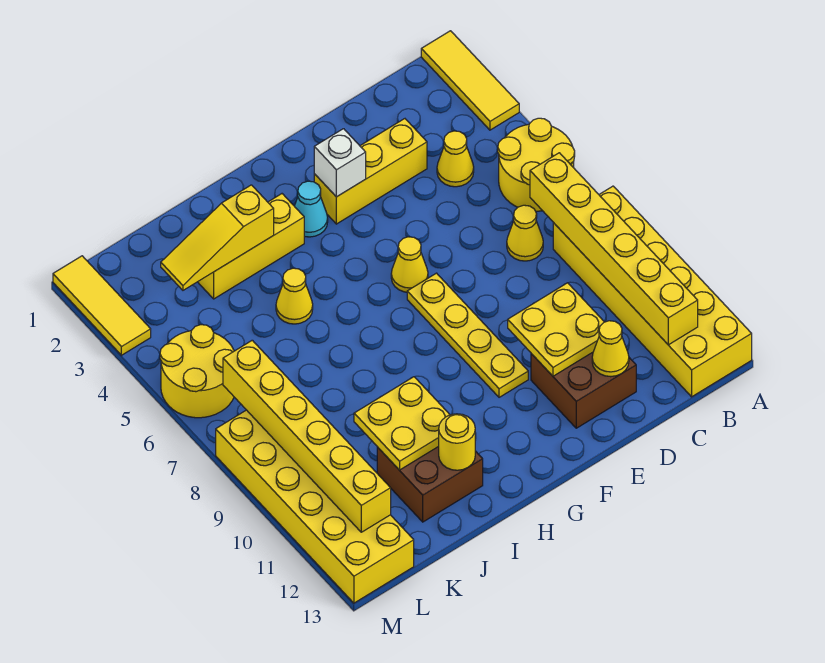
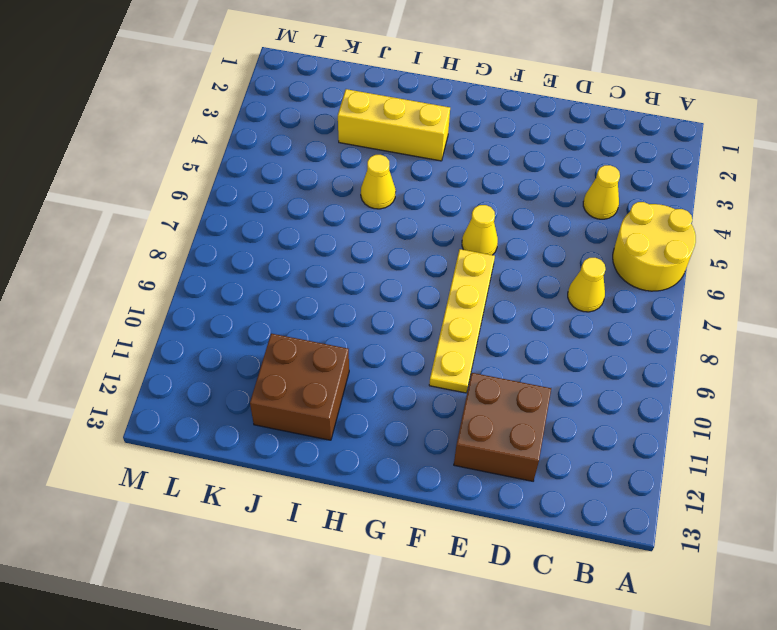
none -> yellow 1x3 tile [421,31,519,130]
none -> yellow 2x6 brick [553,186,752,397]
none -> yellow 1x3 brick [314,119,427,224]

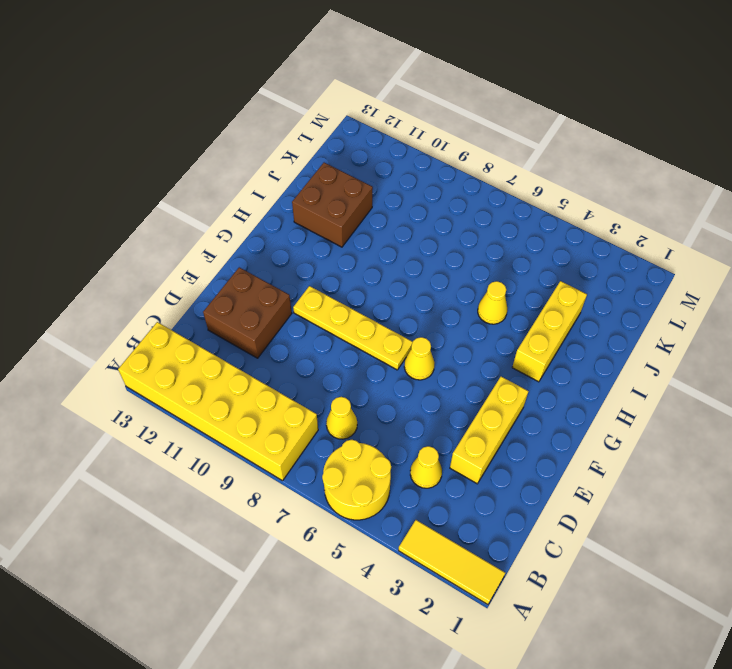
none -> cyan 1x1 cone [295,181,328,237]
none -> yellow 2x2 round brick [160,325,234,418]
none -> yellow 2x6 brick [216,410,414,603]

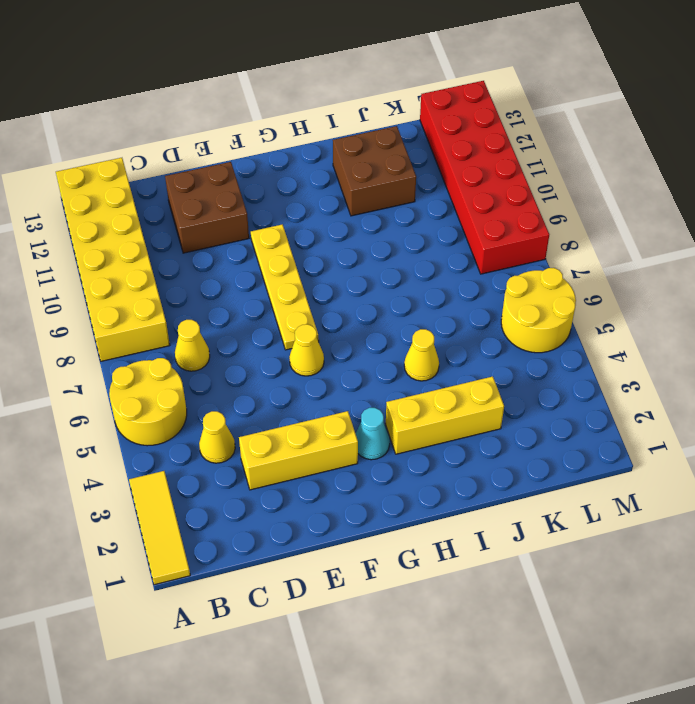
red 2x6 brick [420,81,549,274] -> yellow 2x6 brick [216,410,414,603]
none -> yellow 1x3 tile [53,256,151,355]
none -> yellow 1x6 brick [530,153,698,345]
none -> yellow 2x2 plate [508,283,604,376]

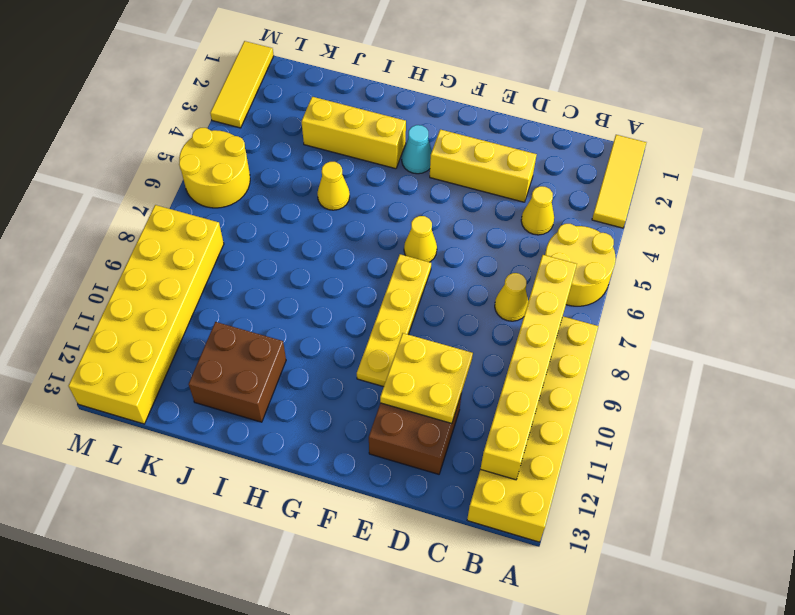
none -> yellow 1x1 cone [592,321,629,377]
none -> white 1x1 brick [314,129,366,197]
none -> yellow 1x3 slope [161,185,274,290]

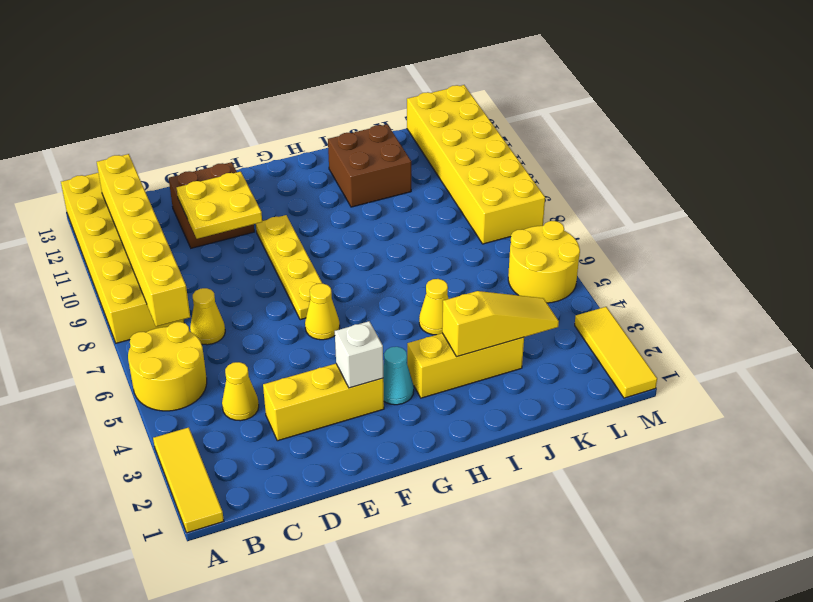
none -> yellow 1x1 cone [592,321,629,377]
none -> yellow 2x2 plate [354,377,450,470]
none -> yellow 1x1 round brick [439,414,475,470]

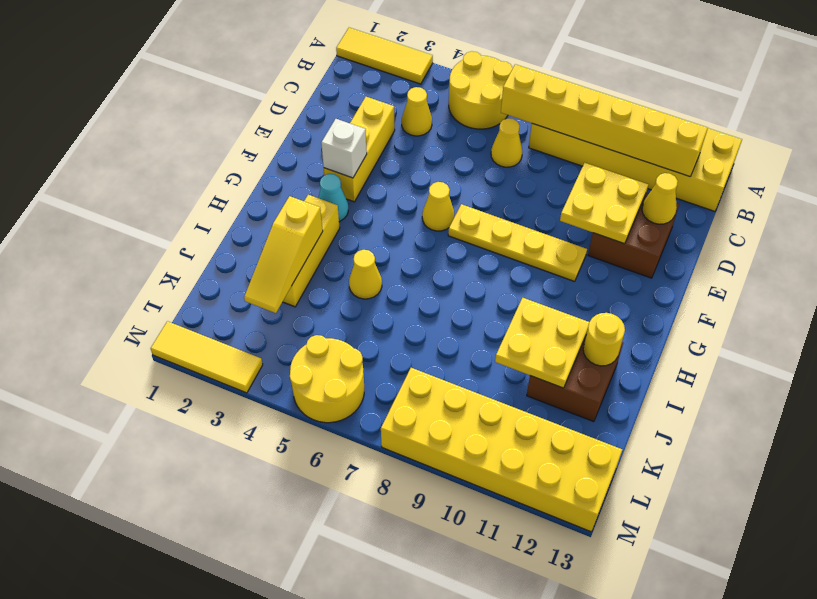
none -> yellow 1x6 brick [223,340,391,532]

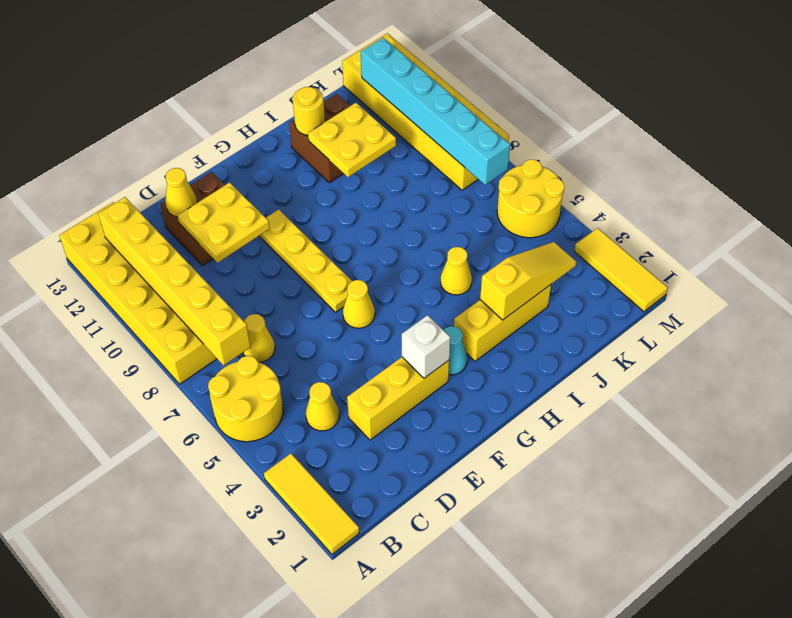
cyan 1x6 brick [361,38,510,185] -> yellow 1x6 brick [223,340,391,532]

